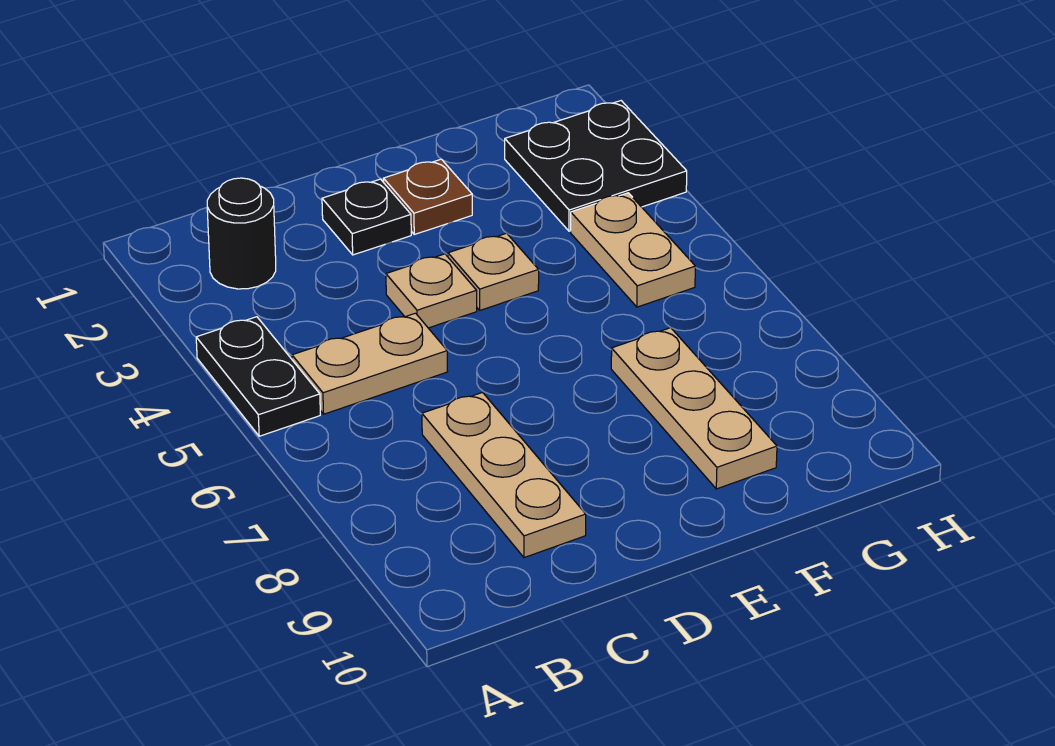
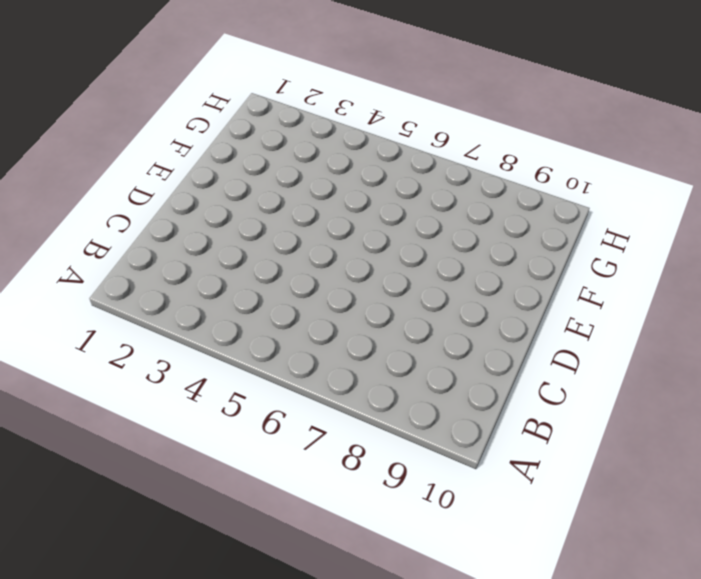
none -> black 1x2 plate [196,317,320,436]
none -> black 1x1 round brick [207,178,276,289]

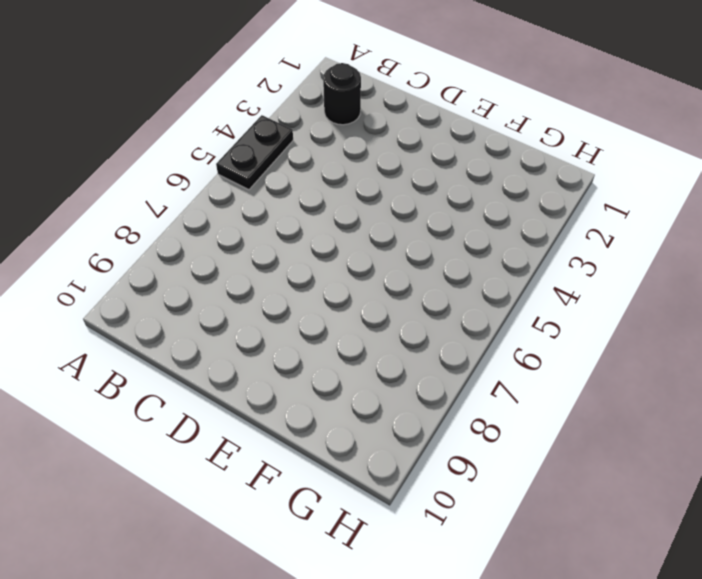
none -> tan 1x2 plate [292,313,448,414]
none -> tan 1x3 plate [422,393,586,558]

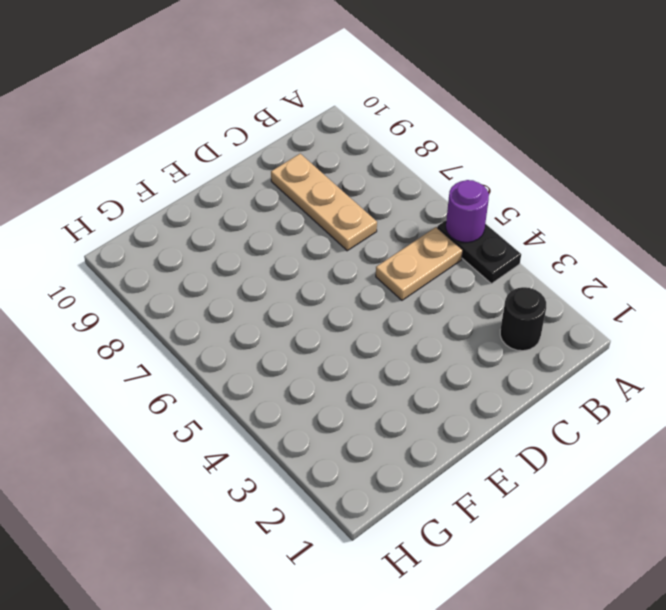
purple 1x1 round brick [446,180,489,242] -> none
none -> black 1x1 plate [322,179,411,255]
none -> tan 1x1 plate [386,254,477,328]

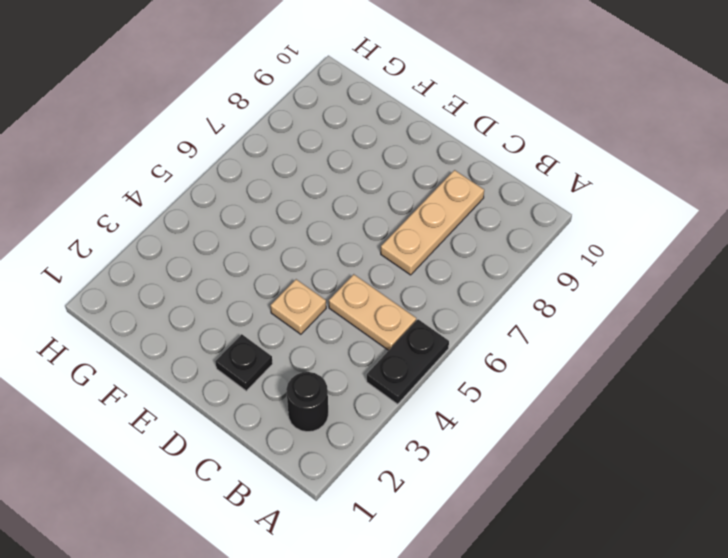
none -> brown 1x1 plate [383,159,472,234]
none -> tan 1x1 plate [448,233,539,310]

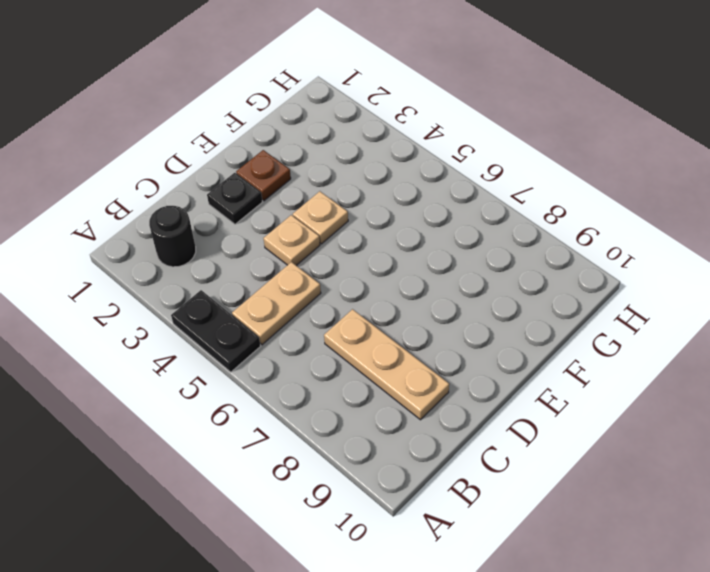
none -> tan 1x3 plate [611,328,777,489]
none -> black 2x2 plate [505,101,687,231]

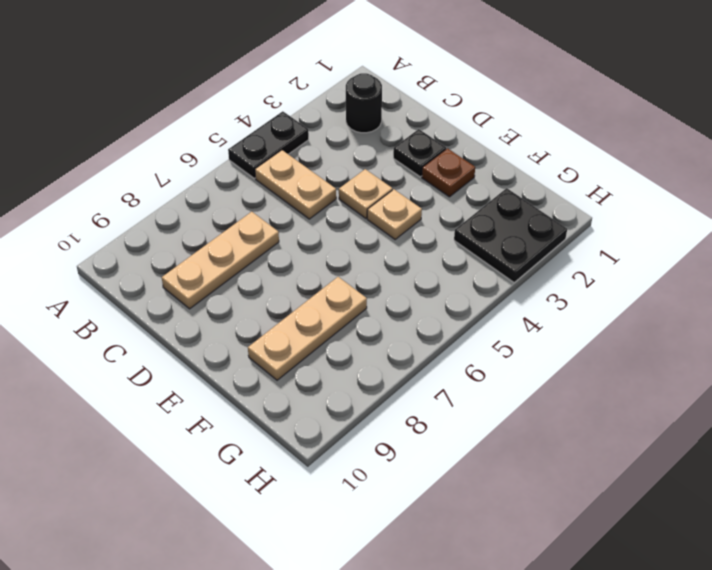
none -> tan 1x2 plate [571,193,695,307]

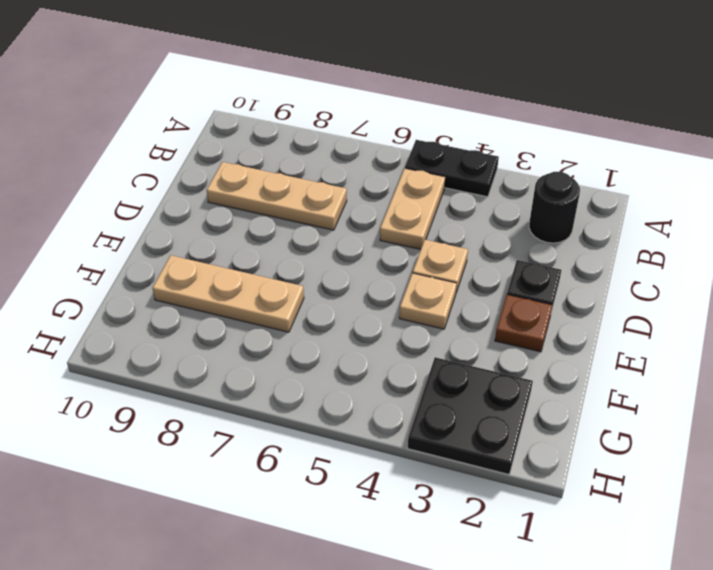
none -> tan 1x2 plate [571,193,695,307]

